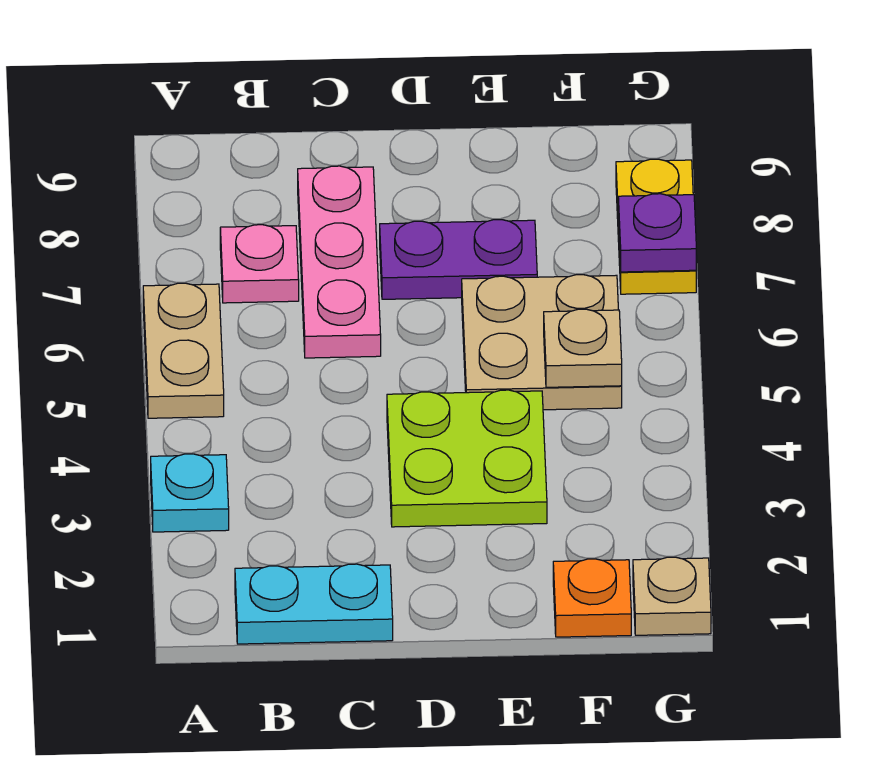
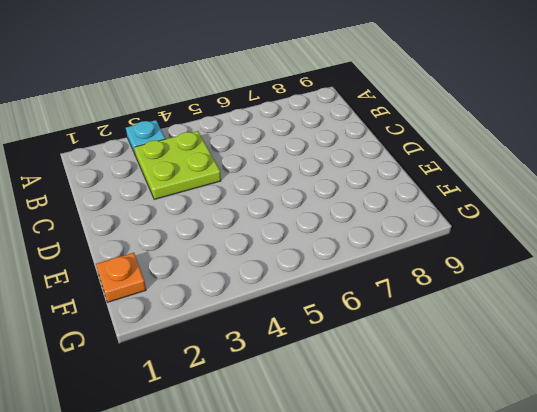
lime 2x2 plate [134,131,221,199] -> lime 2x2 plate moved to [387,390,547,527]
none -> tan 1x2 plate [143,283,224,418]
none -> cyan 1x2 plate [235,564,393,644]
none -> pink 1x1 plate [220,225,299,303]

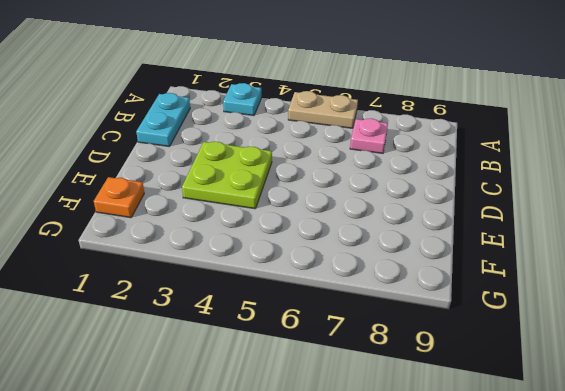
none -> pink 1x3 plate [298,166,381,358]
none -> purple 1x2 plate [380,220,537,299]
none -> tan 2x2 plate [462,275,622,410]

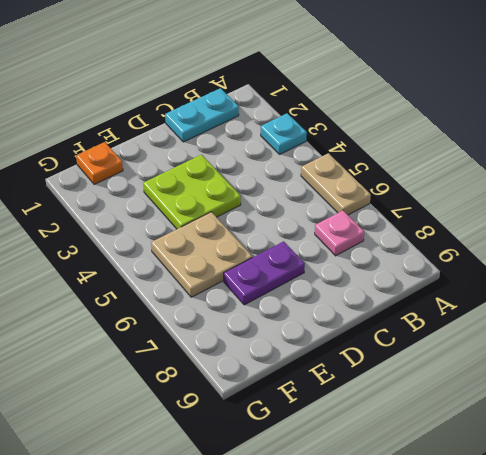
none -> pink 1x3 plate [298,166,381,358]
none -> tan 1x1 plate [633,557,711,635]
none -> yellow 1x2 plate [616,159,696,294]

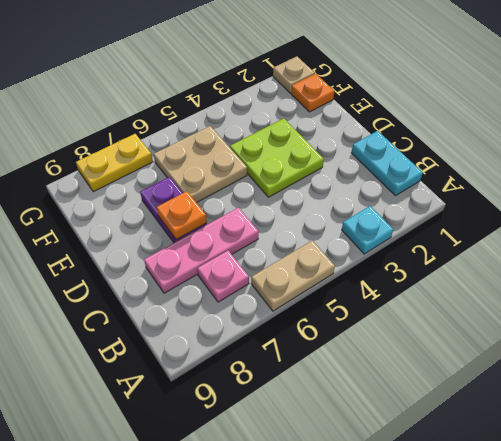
orange 1x1 plate [157,191,207,240] -> none
none -> tan 1x1 plate [544,309,622,387]
none -> purple 1x1 plate [618,194,696,272]

